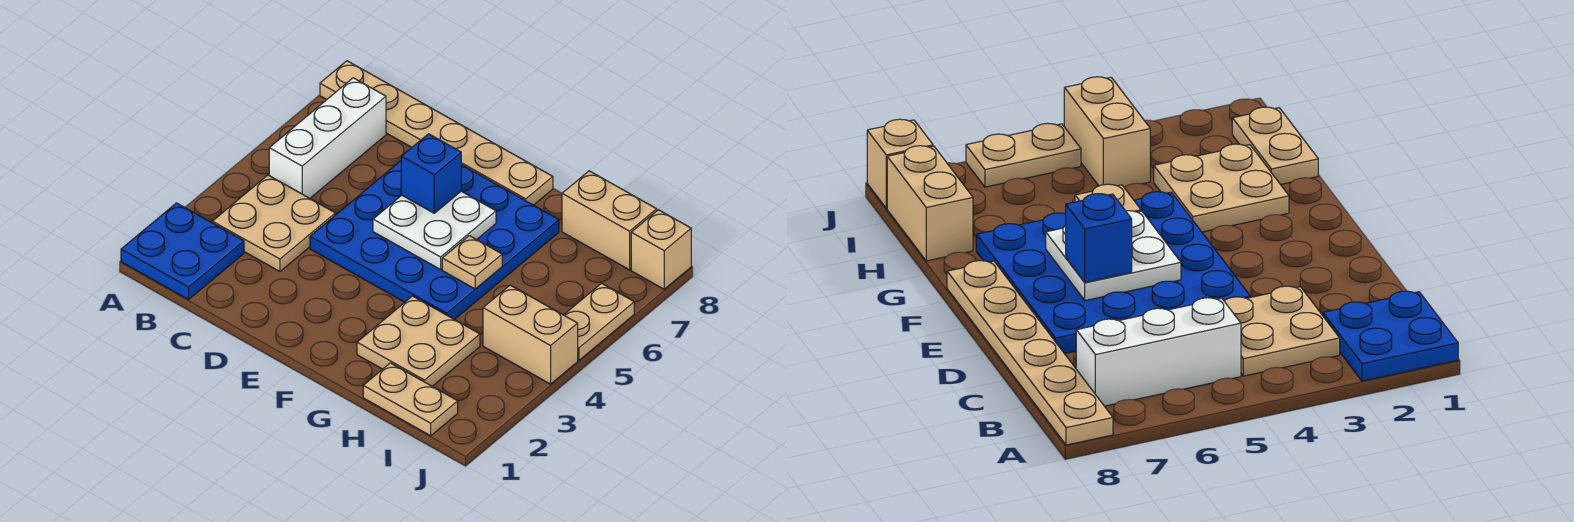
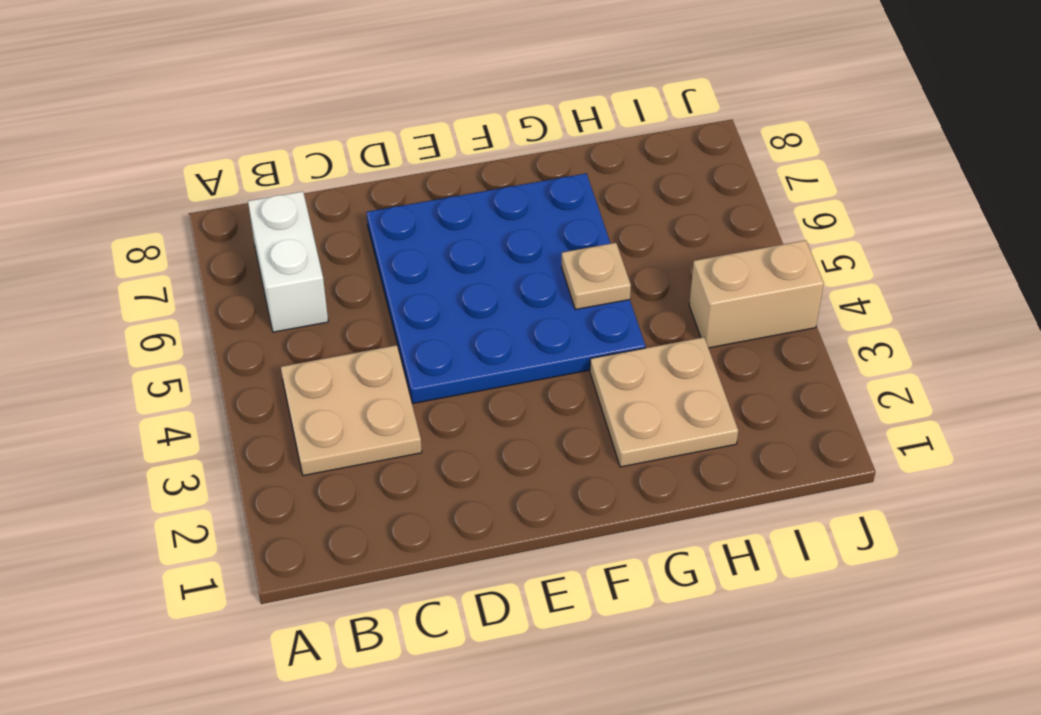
white 1x2 brick [248,191,328,332] -> white 1x3 brick [269,78,386,198]
none -> blue 2x2 plate [121,203,244,300]
none -> tan 1x6 plate [320,61,553,205]
none -> tan 1x2 plate [363,363,458,436]

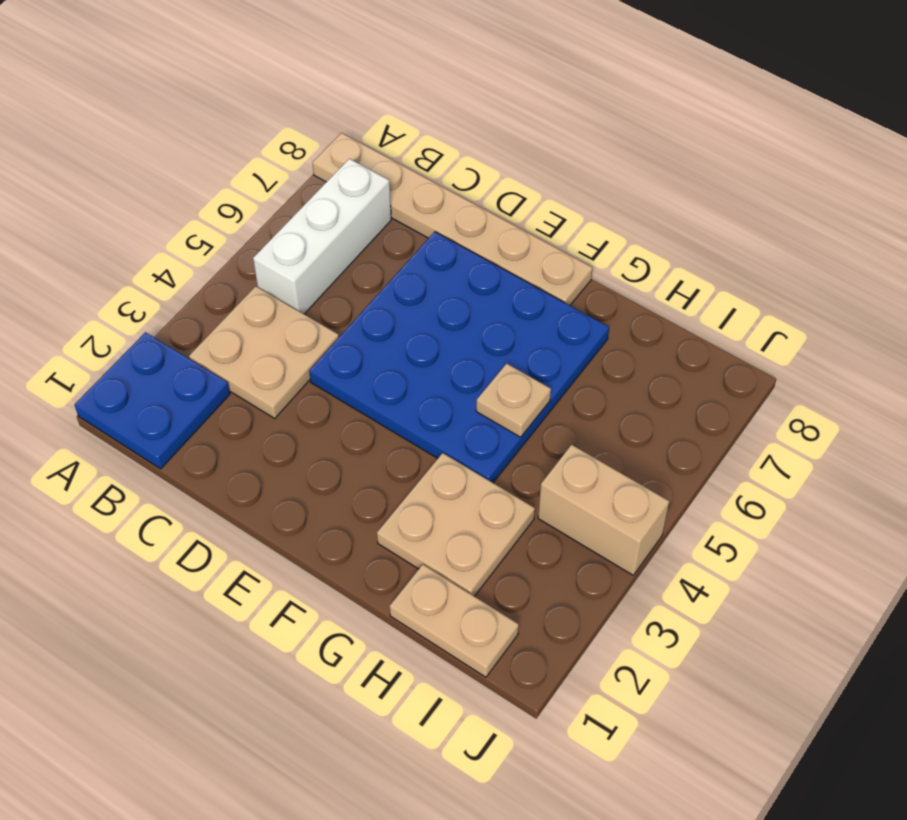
none -> tan 1x2 brick [562,171,657,270]
none -> tan 1x2 plate [564,283,634,360]
none -> tan 1x1 brick [631,210,691,289]

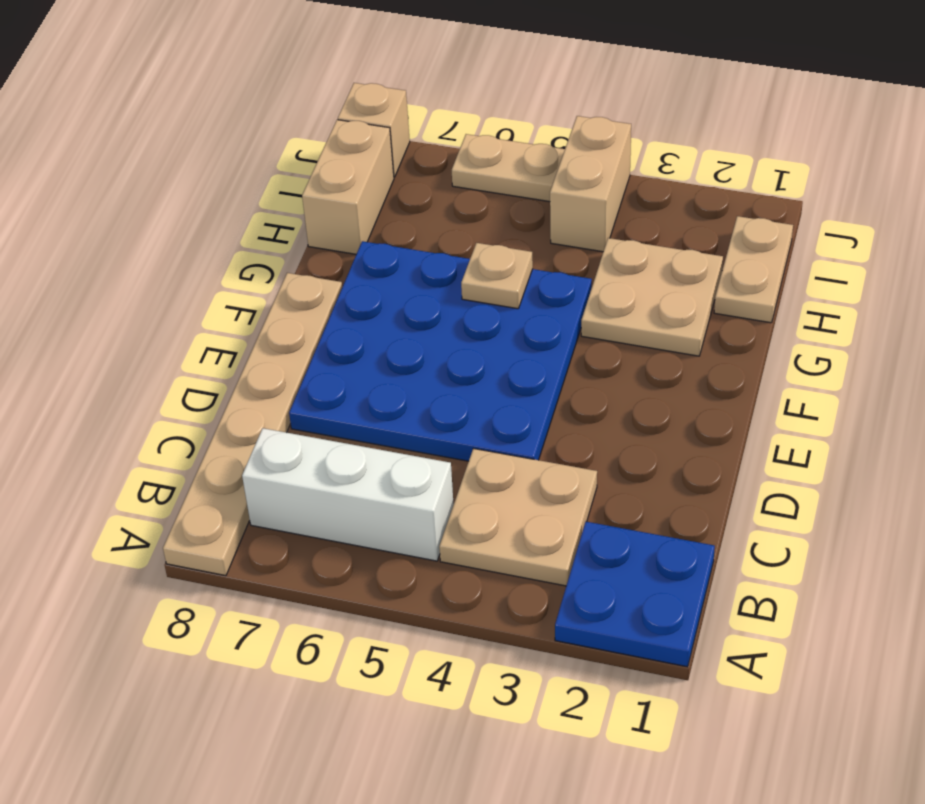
none -> white 2x2 plate [373,191,496,270]
none -> blue 1x1 brick [401,134,461,213]

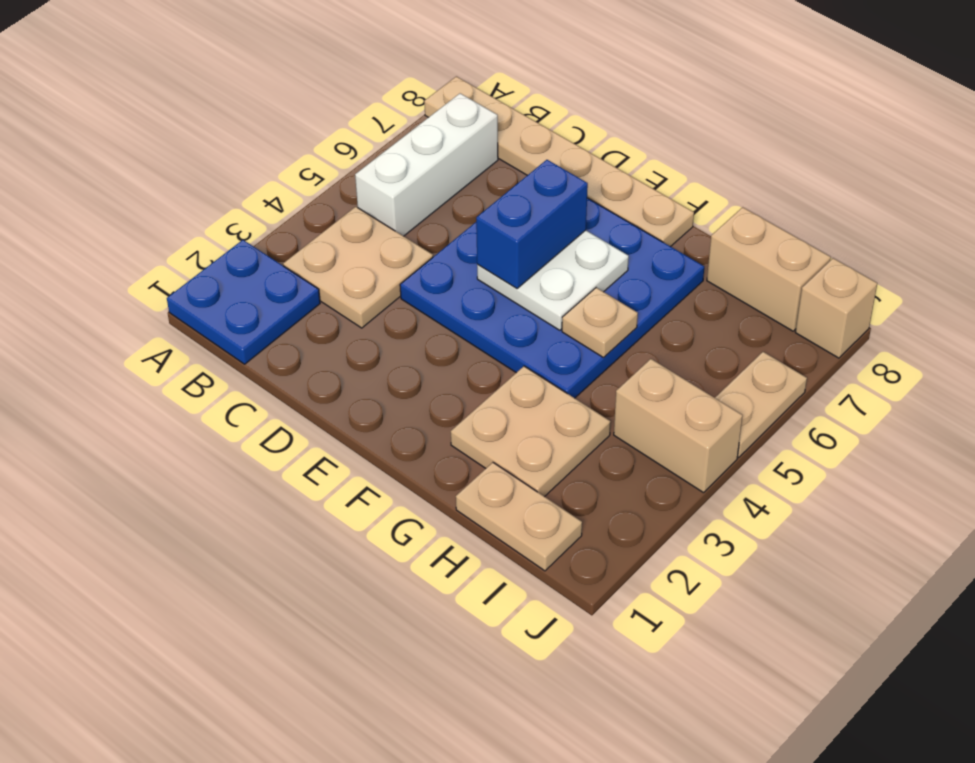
blue 1x2 brick [476,160,588,288] -> blue 1x1 brick [401,134,461,213]

